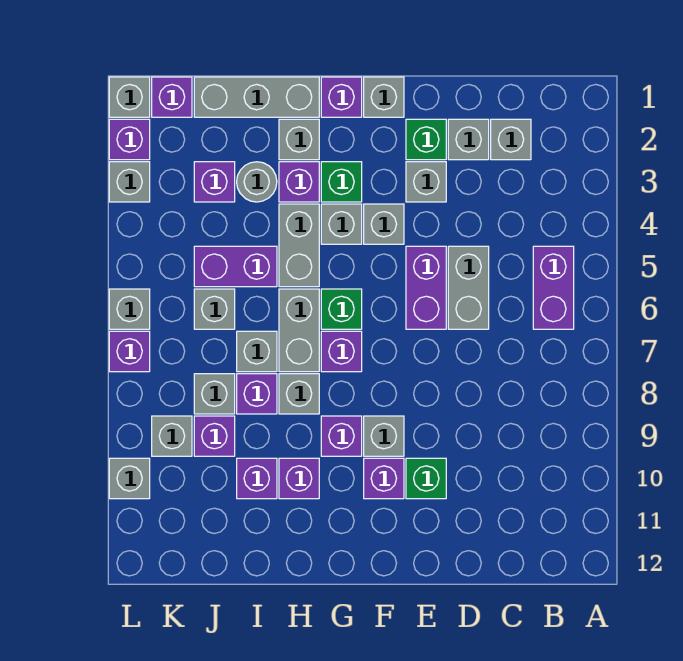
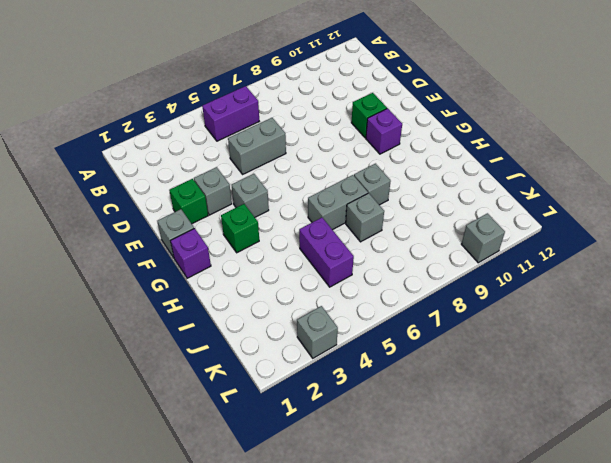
none -> grey 1x1 brick [491,119,531,160]
none -> grey 1x1 brick [448,119,489,160]
none -> purple 1x2 brick [406,246,446,329]
none -> grey 1x1 brick [364,416,404,456]

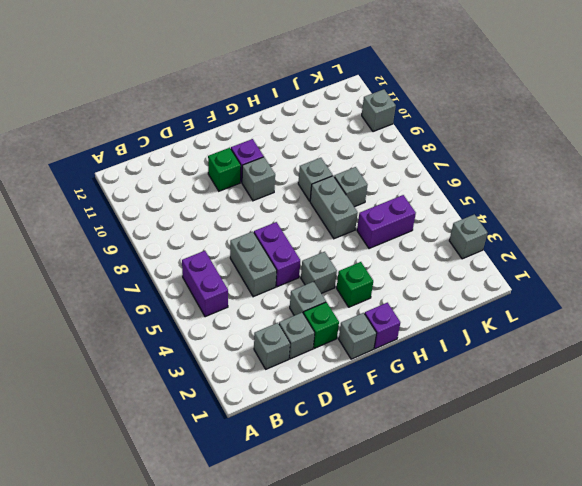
none -> grey 1x1 brick [321,204,362,244]
none -> green 1x1 brick [321,289,362,329]
none -> purple 1x1 brick [321,331,362,372]
none -> purple 1x1 brick [321,416,362,456]

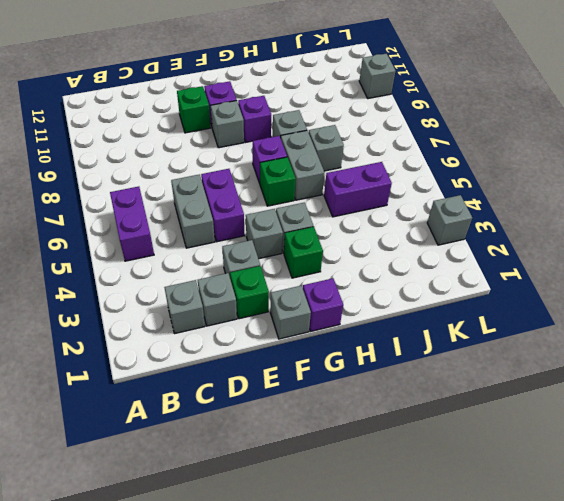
none -> grey 1x3 brick [194,77,319,117]
none -> grey 1x1 brick [279,119,319,160]
none -> purple 1x1 brick [279,162,319,202]
none -> grey 1x2 brick [279,204,319,287]

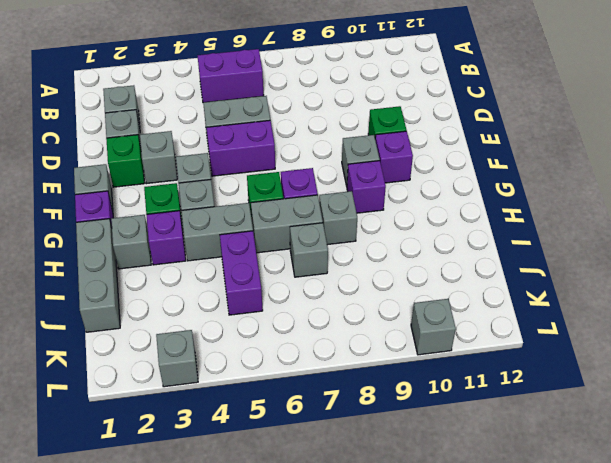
none -> purple 1x1 brick [279,458,319,499]
none -> grey 1x1 round brick [237,162,277,202]
none -> purple 1x1 brick [237,374,277,414]
none -> purple 1x1 brick [237,458,277,499]

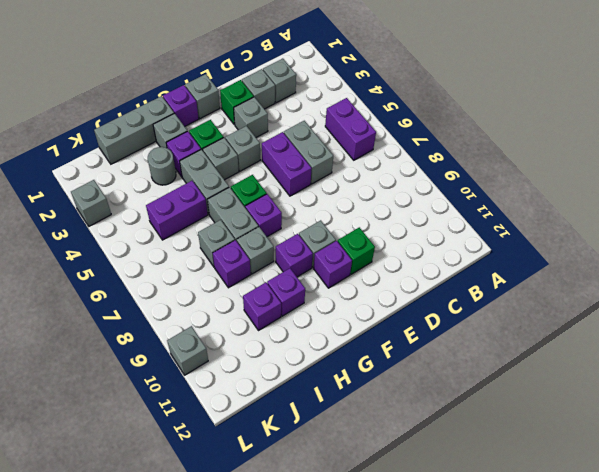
none -> purple 1x1 brick [194,162,235,202]
none -> grey 1x1 brick [194,289,235,329]
none -> grey 1x1 brick [194,374,235,414]
none -> purple 1x1 brick [194,416,235,456]

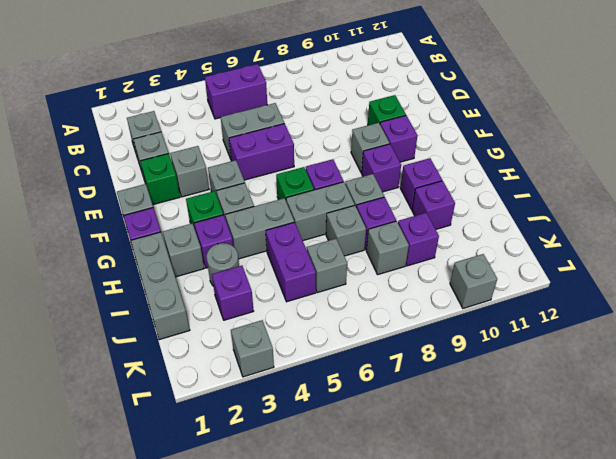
none -> purple 1x1 brick [152,77,192,117]
none -> grey 1x1 brick [152,416,192,456]
none -> grey 1x1 brick [109,77,150,117]
none -> purple 1x1 brick [109,119,150,160]

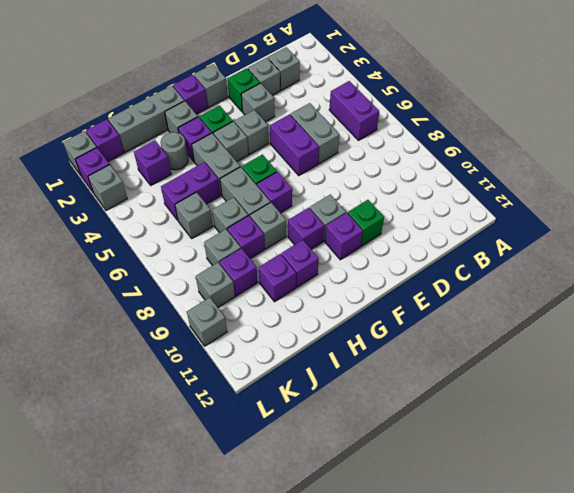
none -> grey 1x1 brick [109,289,150,329]
none -> purple 1x1 brick [109,331,150,372]

